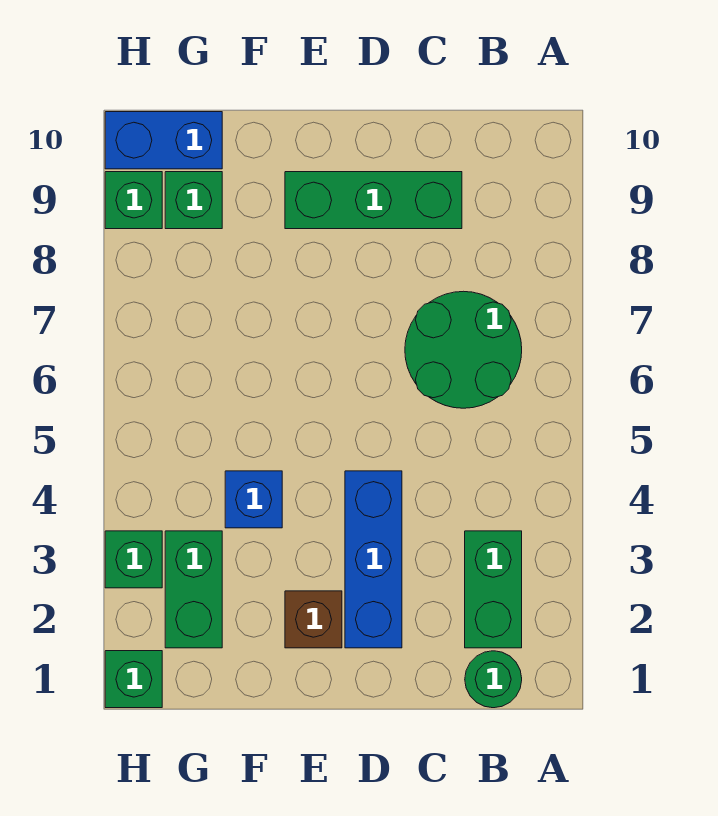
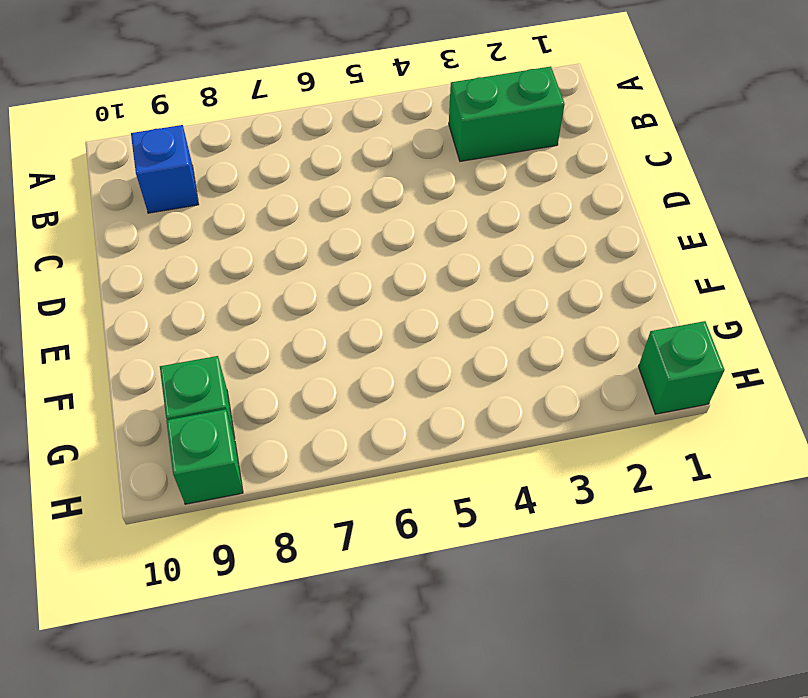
blue 1x1 brick [131,125,199,213] -> blue 1x1 brick moved to [225,471,282,528]
none -> green 1x1 round brick [465,651,522,708]
none -> green 2x2 round brick [405,291,522,408]
none -> green 1x3 brick [285,172,462,229]

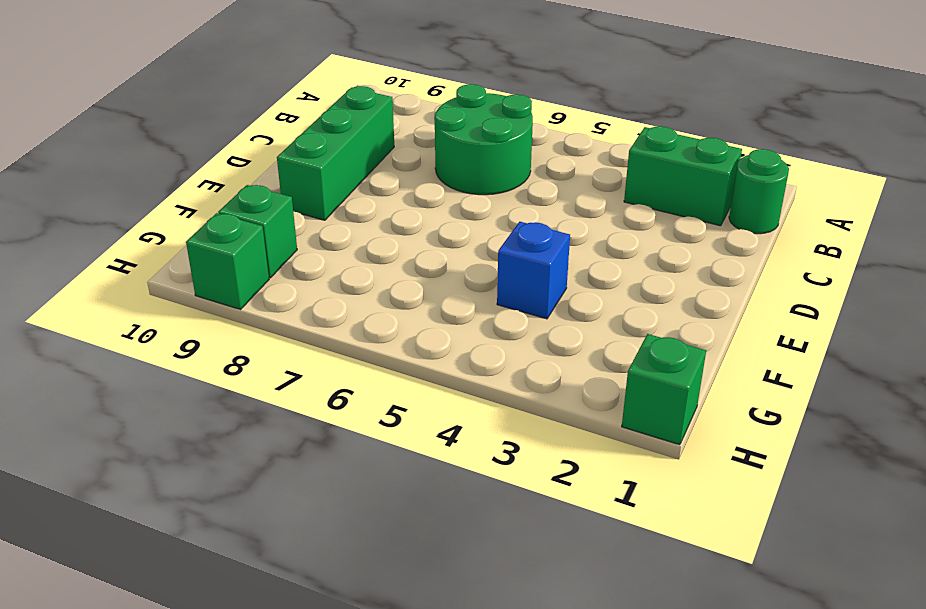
none -> blue 1x3 brick [345,471,402,648]
none -> brown 1x1 brick [285,591,342,648]
none -> green 1x2 brick [165,531,222,648]

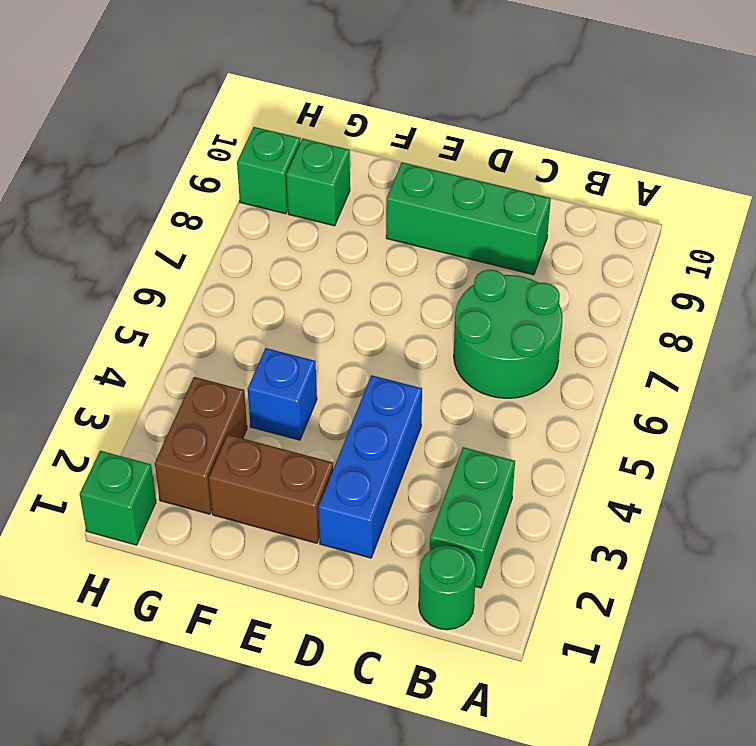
brown 1x2 brick [209,435,333,543] -> brown 1x1 brick [285,591,342,648]
brown 1x2 brick [155,377,247,514] -> green 1x2 brick [165,531,222,648]
none -> blue 1x2 brick [105,112,222,169]
none -> green 1x1 brick [105,531,162,588]

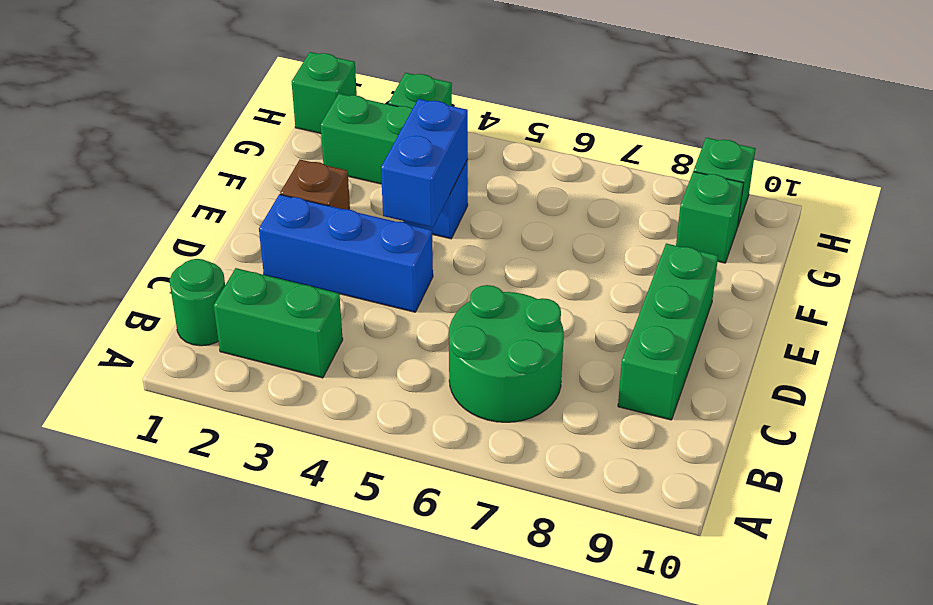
blue 1x2 brick [381,99,468,228] -> blue 1x2 brick moved to [105,112,222,169]

